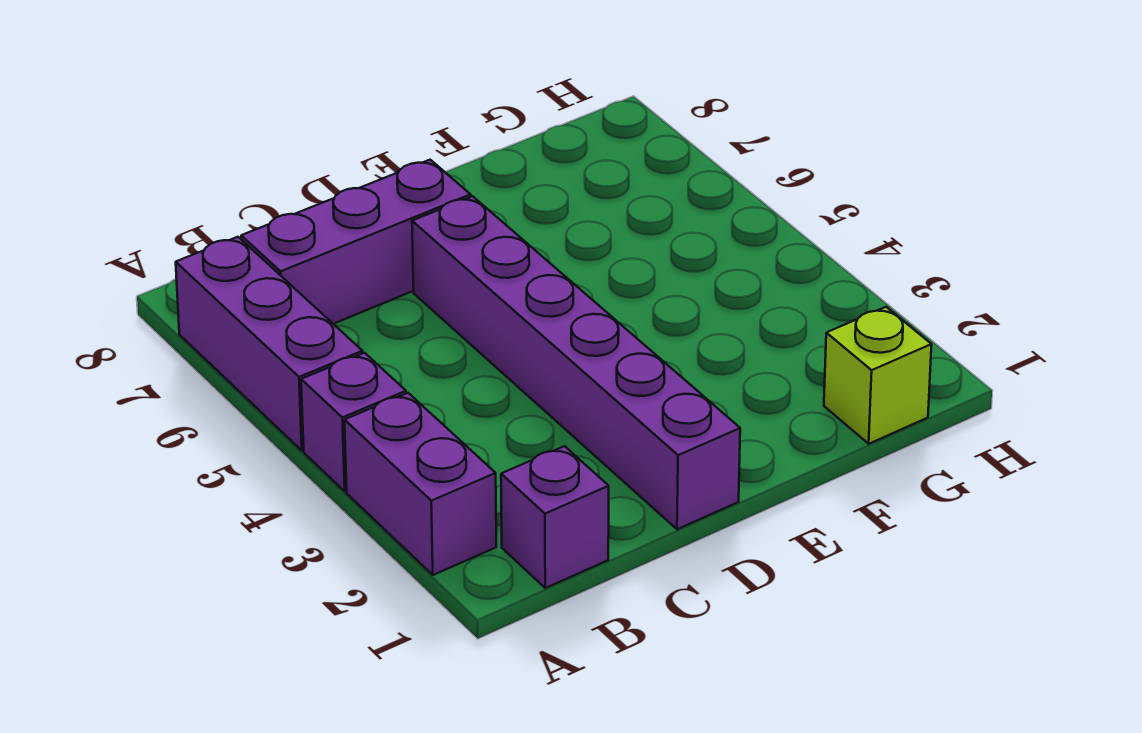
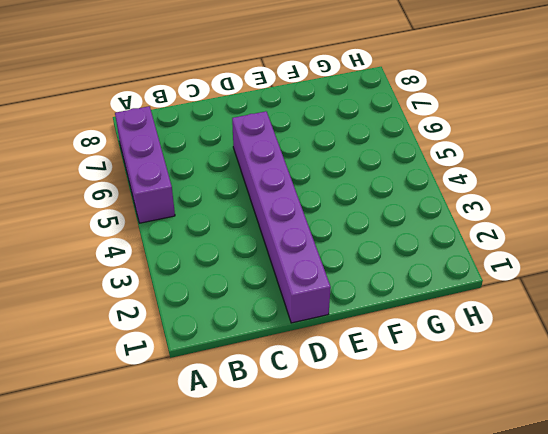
none -> purple 1x2 brick [345,393,496,575]
none -> purple 1x1 brick [301,353,406,491]

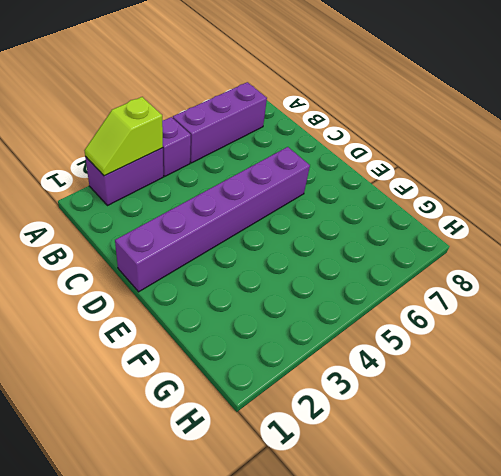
lime 1x2 slope [84,97,163,176] -> none
none -> purple 1x1 brick [501,446,609,588]
none -> purple 1x3 brick [241,160,471,324]

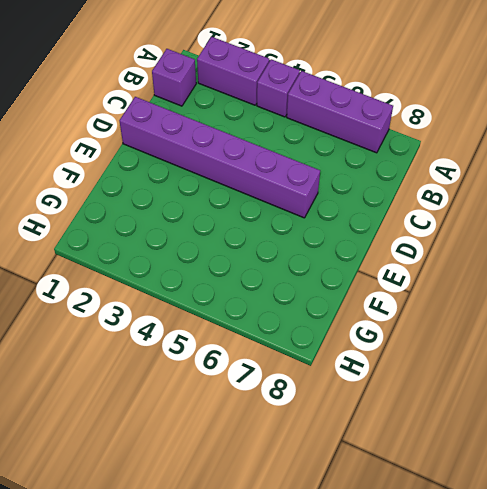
none -> purple 1x3 brick [241,160,471,324]
none -> lime 1x1 brick [824,307,932,444]

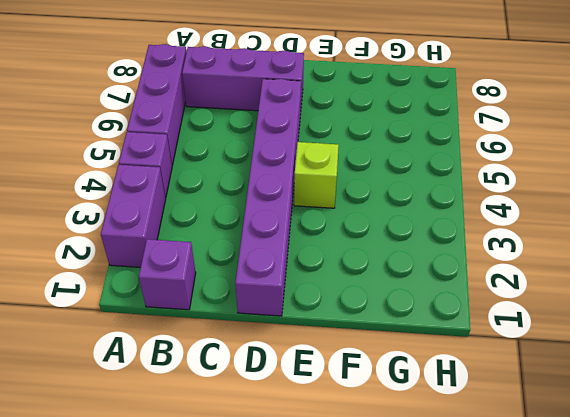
lime 1x1 brick [294,142,339,208] -> lime 1x1 brick moved to [824,307,932,444]

